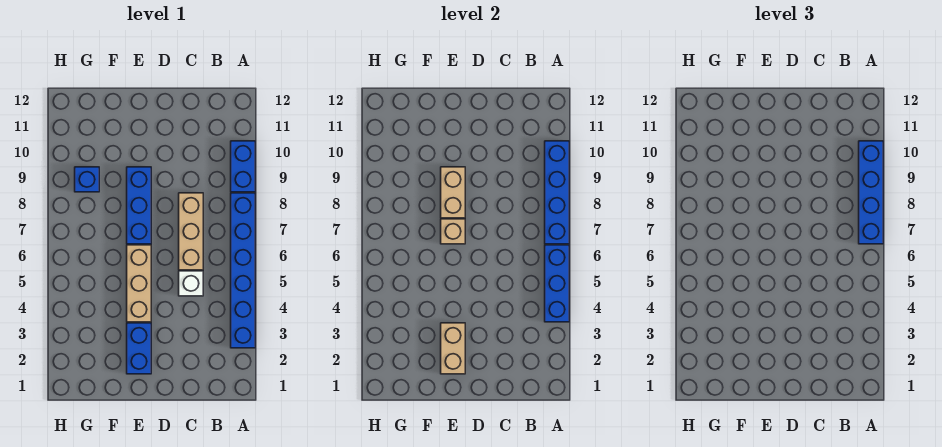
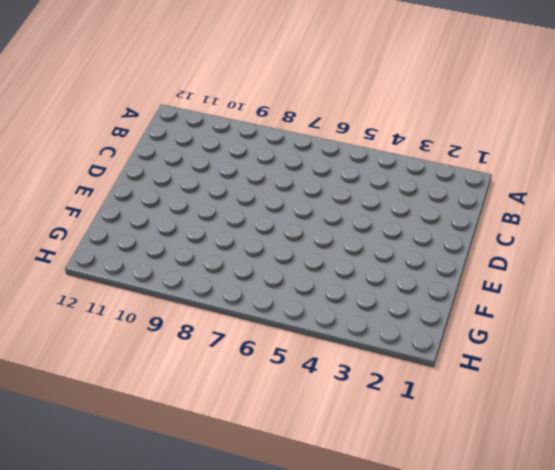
none -> blue 1x6 brick [231,193,255,348]
none -> blue 1x2 brick [231,141,255,192]
none -> white 1x1 brick [179,271,203,296]

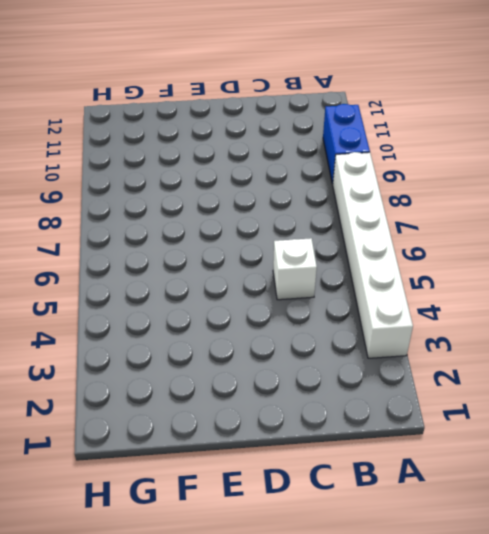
white 1x6 brick [333,152,413,358] -> blue 1x6 brick [231,193,255,348]
none -> tan 1x3 brick [179,193,203,270]
none -> blue 1x2 brick [127,323,151,374]
none -> tan 1x3 brick [127,245,151,322]

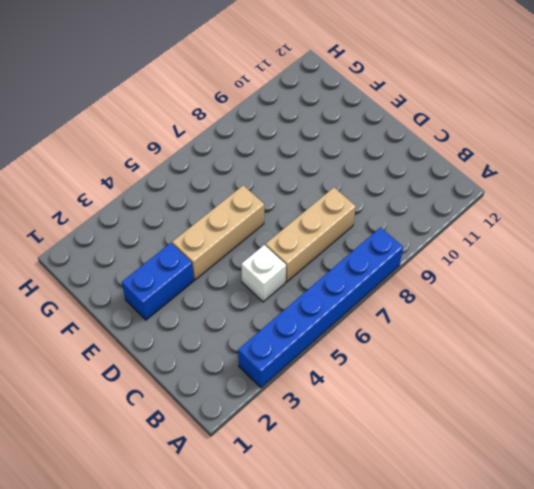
none -> blue 1x2 brick [231,141,255,192]
none -> blue 1x3 brick [127,167,151,244]
none -> blue 1x1 brick [75,167,99,192]

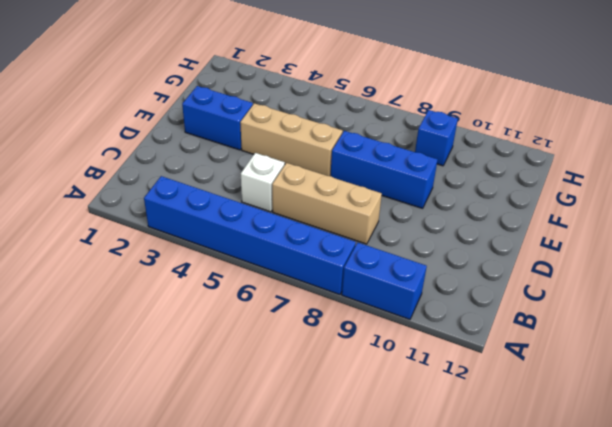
none -> blue 1x3 brick [545,245,569,322]
none -> blue 1x4 brick [545,141,569,244]
none -> tan 1x2 brick [441,323,465,374]

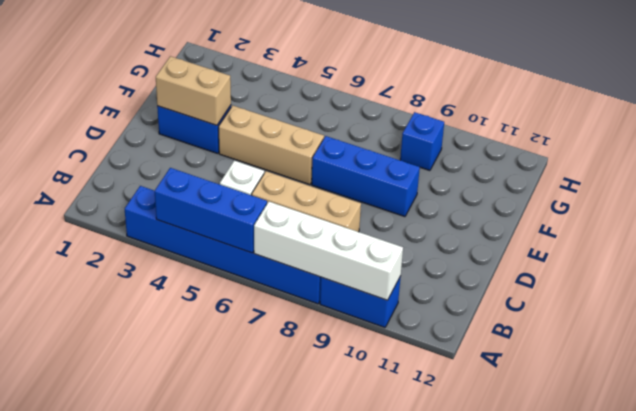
white 1x4 brick [254,202,403,300] -> blue 1x4 brick [545,141,569,244]
none -> tan 1x1 brick [441,219,465,244]
none -> tan 1x2 brick [441,167,465,218]
none -> blue 1x4 brick [859,141,883,244]

